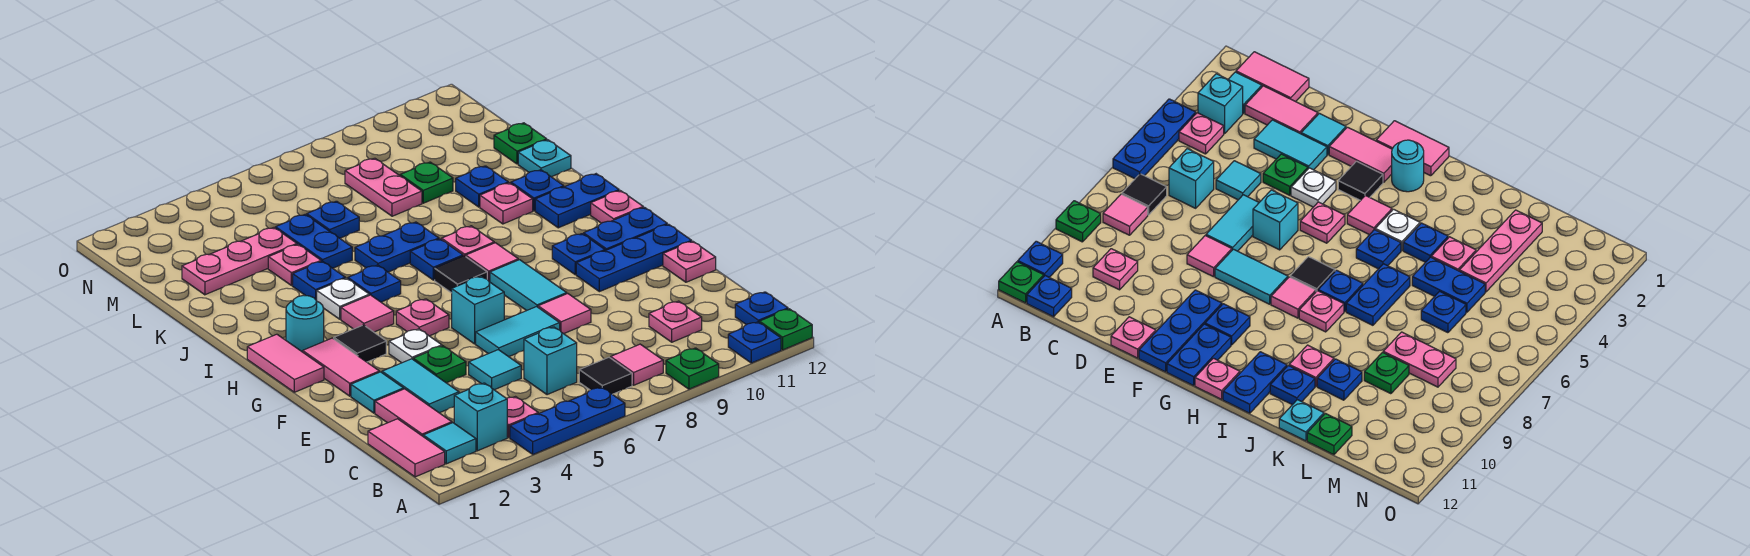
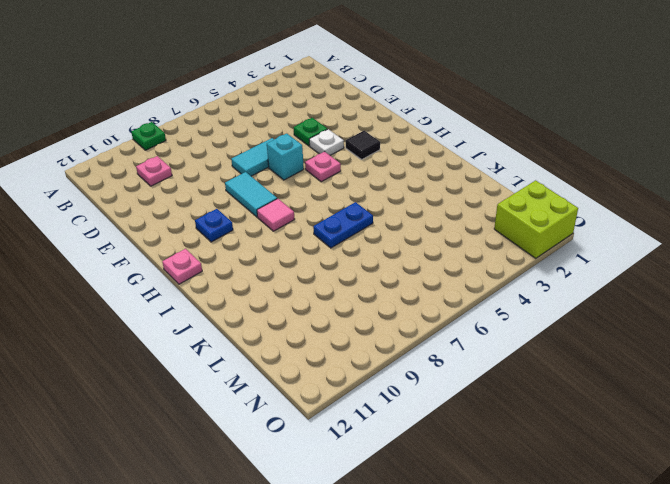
lime 2x2 brick [494,180,578,258] -> none
none -> blue 1x3 plate [510,387,625,454]
none -> blue 1x1 plate [728,322,781,363]
none -> green 1x1 plate [760,309,812,350]
none -> pink 1x2 tile [368,419,445,477]

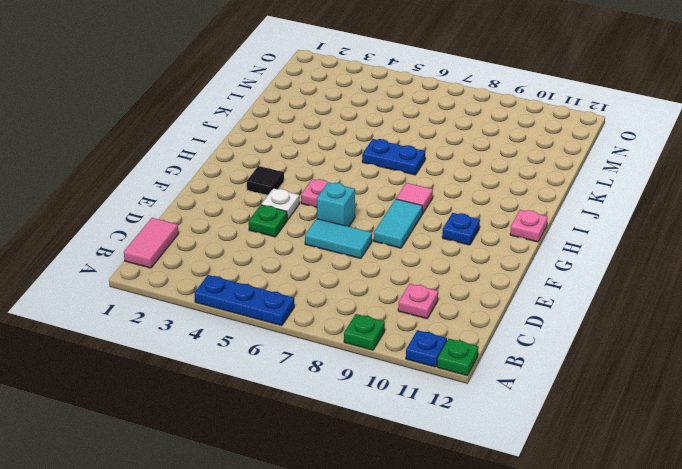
none -> cyan 1x1 tile [423,423,476,464]
none -> cyan 1x1 brick [454,383,507,451]
none -> pink 1x1 plate [507,397,538,437]
none -> black 1x1 tile [579,357,632,394]

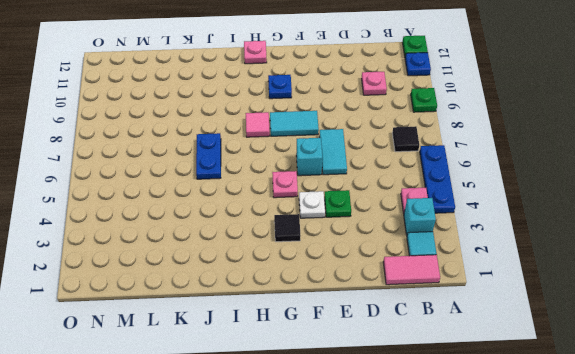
none -> pink 1x1 tile [611,344,663,385]
none -> blue 1x1 plate [735,292,788,325]
none -> pink 1x2 tile [375,389,452,436]
none -> cyan 1x1 brick [524,327,577,395]

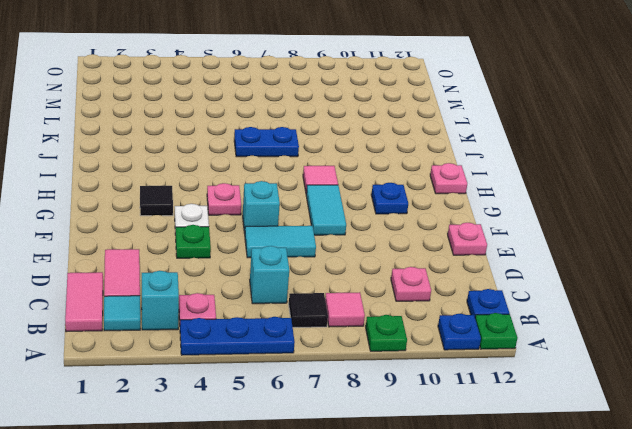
none -> cyan 1x2 tile [382,359,459,413]
none -> cyan 1x1 tile [469,350,521,390]
none -> cyan 1x1 tile [351,372,404,413]
none -> pink 1x1 tile [538,294,591,334]

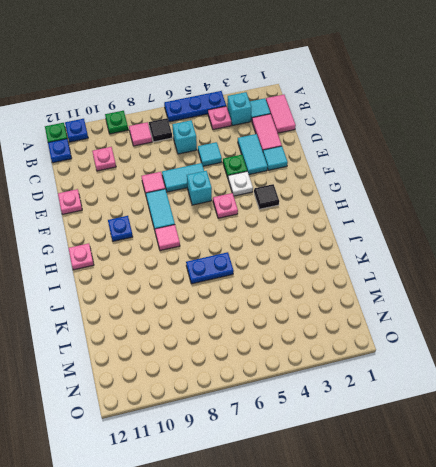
none -> pink 1x2 tile [303,338,379,396]
none -> blue 1x3 plate [576,224,692,292]
none -> pink 1x2 tile [247,334,324,392]
none -> blue 1x2 plate [584,207,667,251]

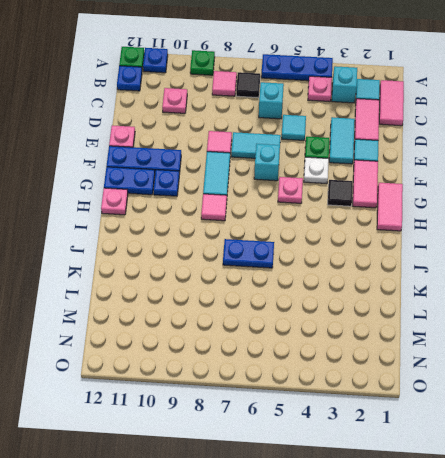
none -> cyan 1x1 round brick [286,295,324,352]
none -> pink 1x1 tile [341,295,394,332]
none -> black 1x1 tile [435,256,487,293]
none -> white 1x1 plate [317,278,369,319]

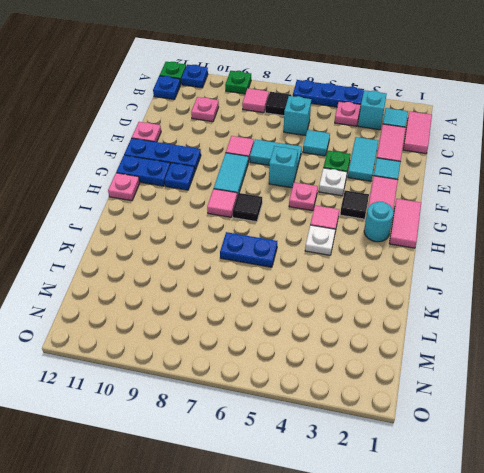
none -> blue 1x1 plate [348,265,401,302]
none -> blue 1x1 plate [410,239,463,280]
none -> pink 1x1 plate [442,226,494,257]
none -> blue 1x2 plate [535,174,619,228]

